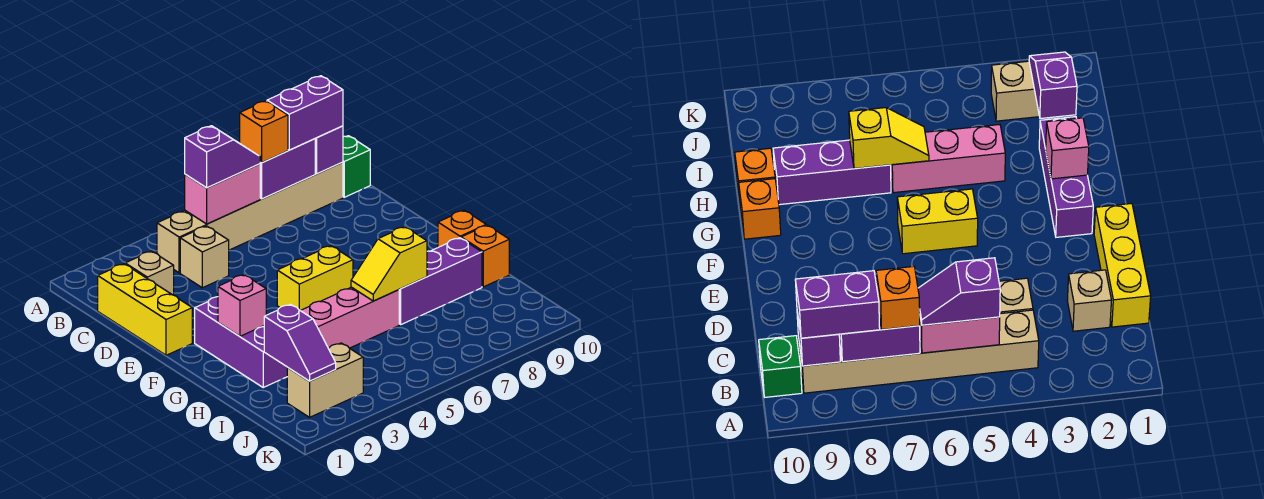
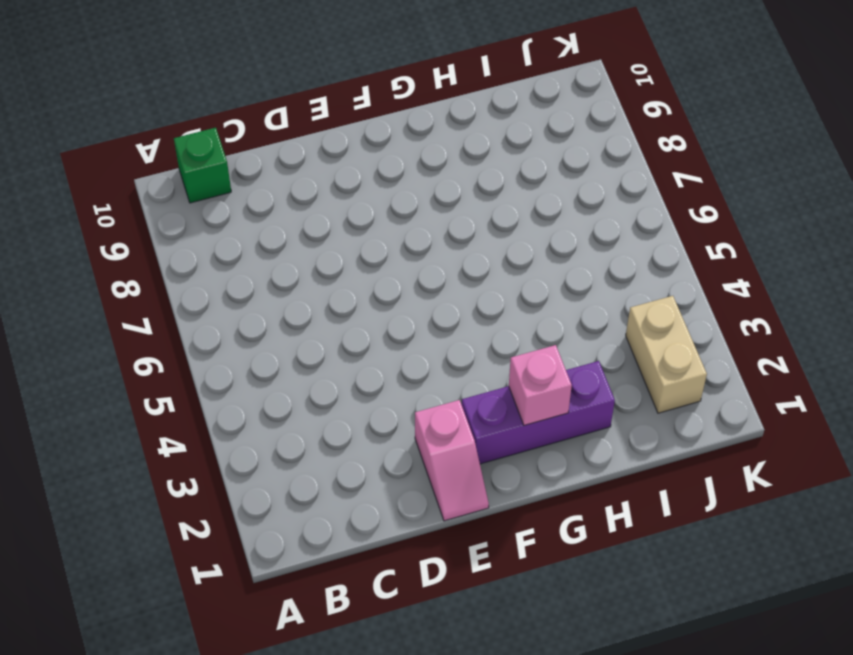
pink 1x2 slope [415,400,489,521] -> yellow 1x3 brick [98,264,192,355]
none -> tan 1x6 brick [157,162,343,273]
none -> tan 1x1 brick [125,251,174,295]
none -> tan 1x1 brick [180,226,229,288]

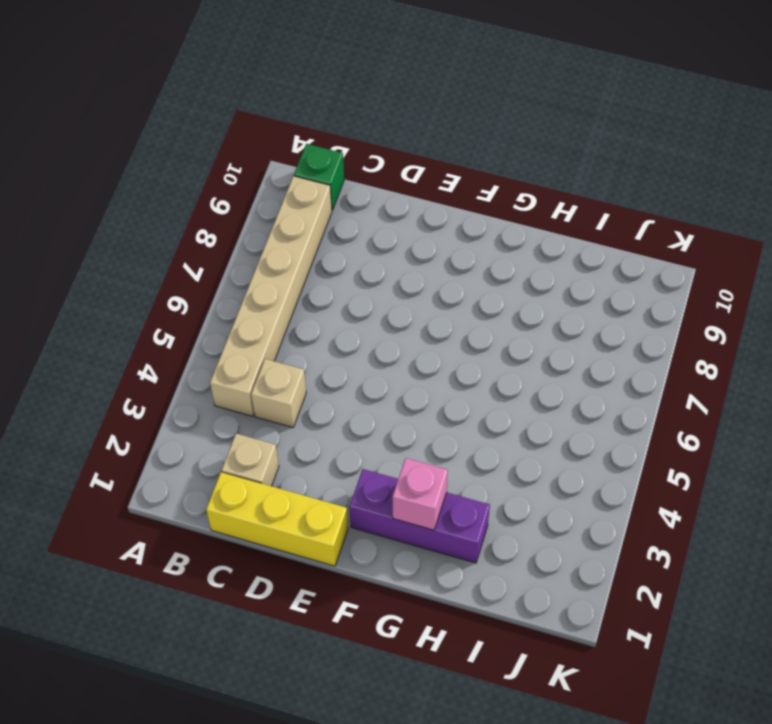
none -> yellow 1x2 brick [277,246,353,311]
none -> orange 1x1 brick [438,210,486,247]
none -> pink 1x3 brick [301,287,399,348]

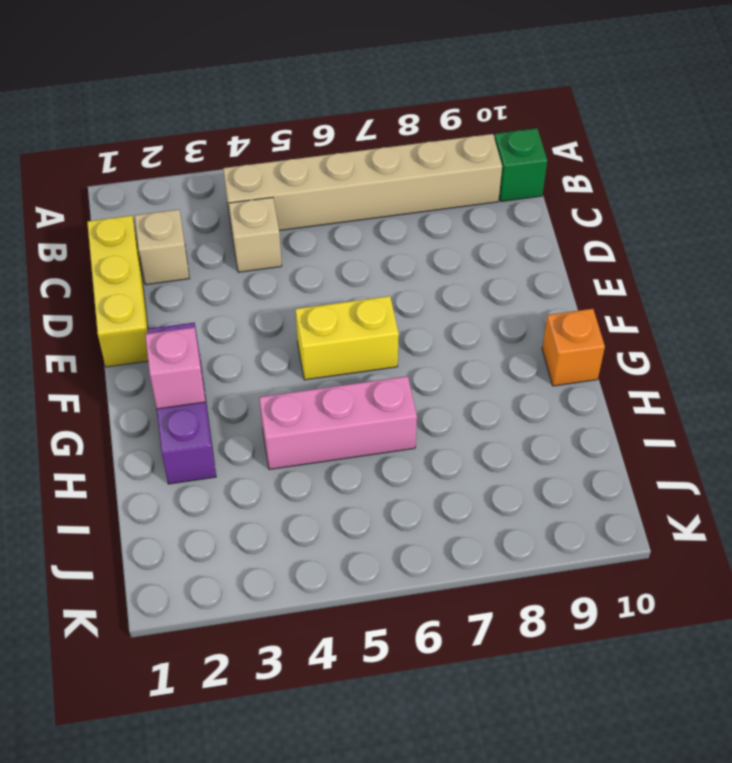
none -> purple 1x3 brick [399,238,482,324]
none -> orange 1x1 brick [461,225,509,287]
none -> tan 1x2 brick [287,343,363,417]

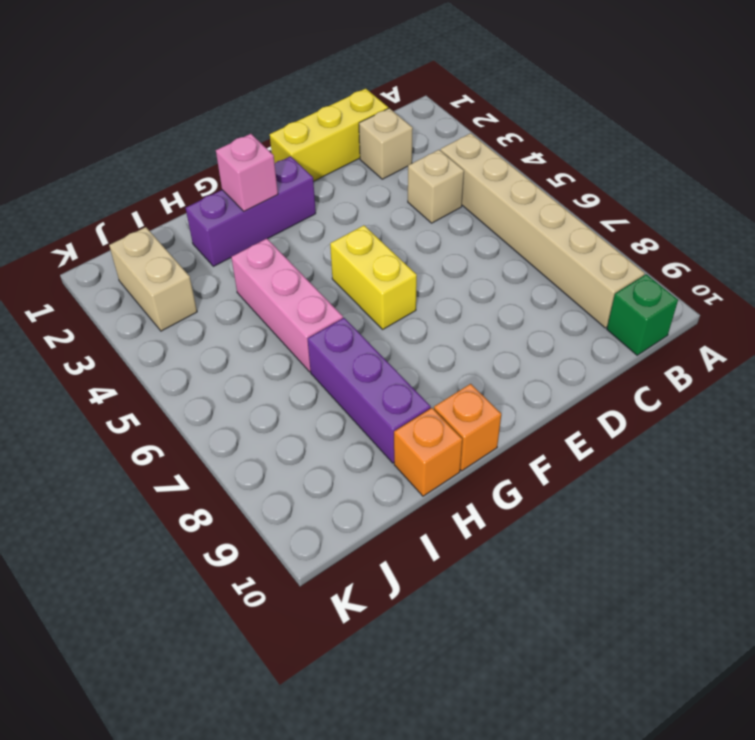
none -> pink 1x2 brick [185,164,260,224]
none -> purple 1x2 brick [260,139,315,199]
none -> purple 1x1 brick [315,126,343,174]

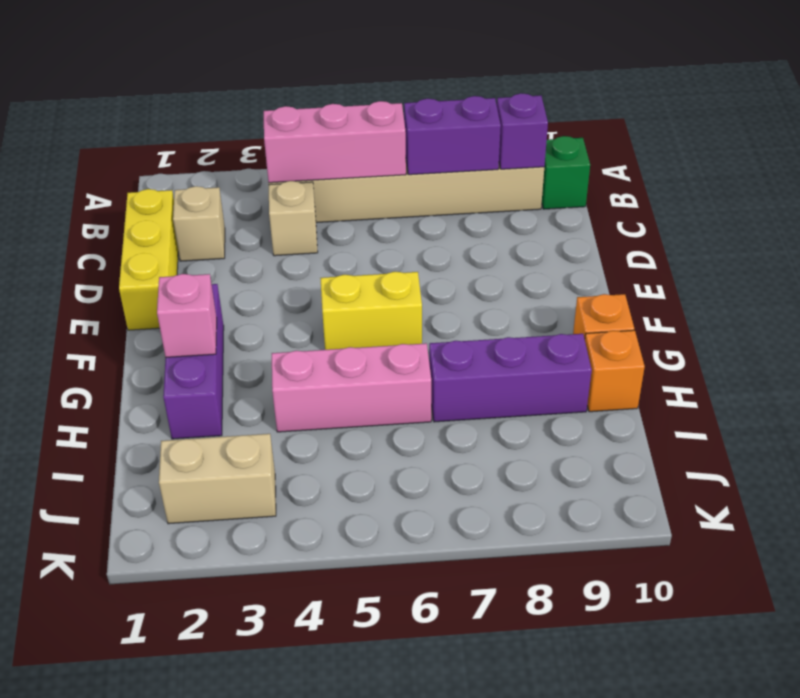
pink 1x3 brick [264,101,406,183] -> pink 1x2 brick [185,164,260,224]
none -> yellow 1x2 slope [351,227,427,301]
none -> purple 1x2 slope [264,304,336,381]
none -> purple 1x2 slope [185,126,260,188]

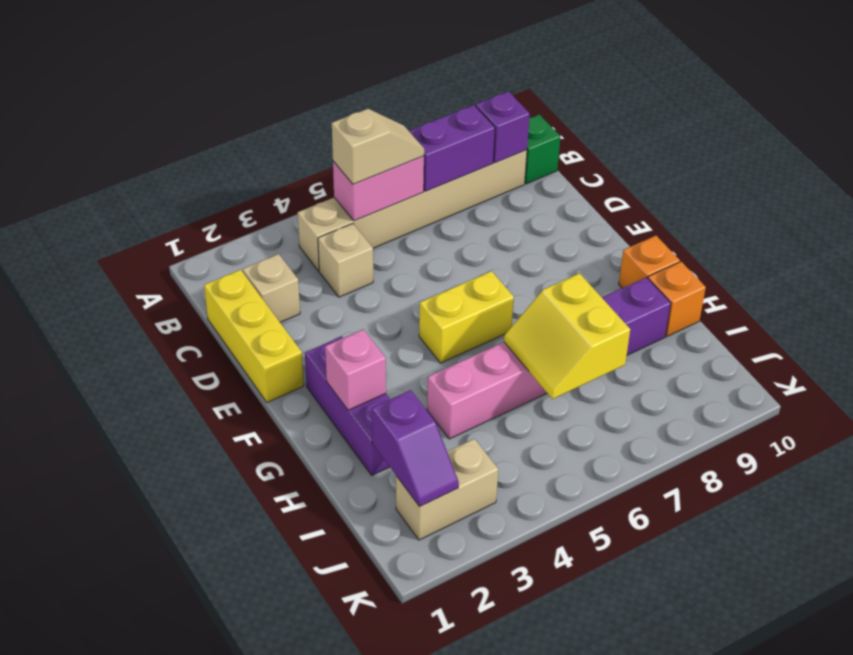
tan 1x2 slope [332,109,424,184] -> purple 1x2 slope [185,126,260,188]
yellow 2x2 slope [504,273,630,399] -> yellow 1x2 slope [351,227,427,301]
none -> orange 1x1 brick [240,101,288,163]
none -> purple 1x2 brick [267,76,343,150]

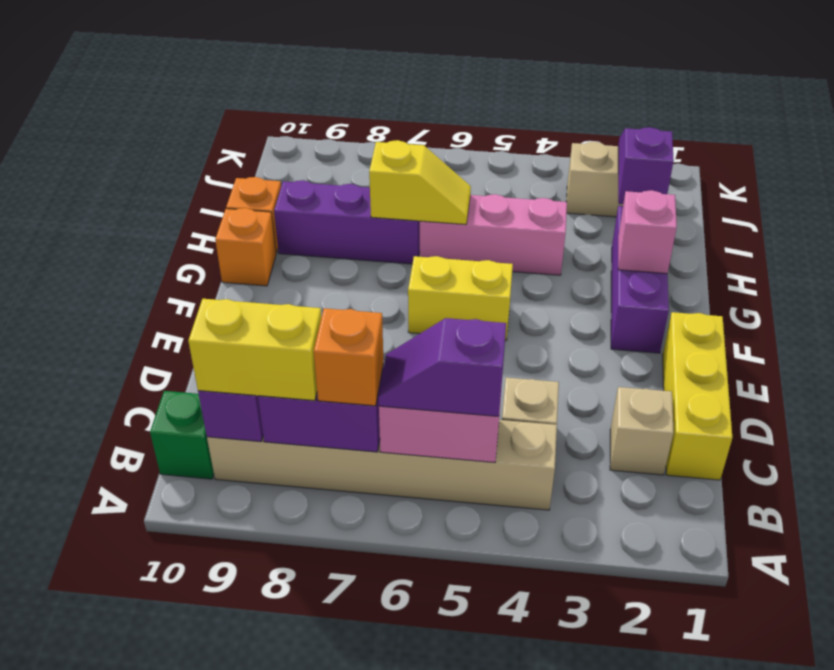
yellow 1x2 brick [188,299,321,401] -> purple 1x2 brick [267,76,343,150]

